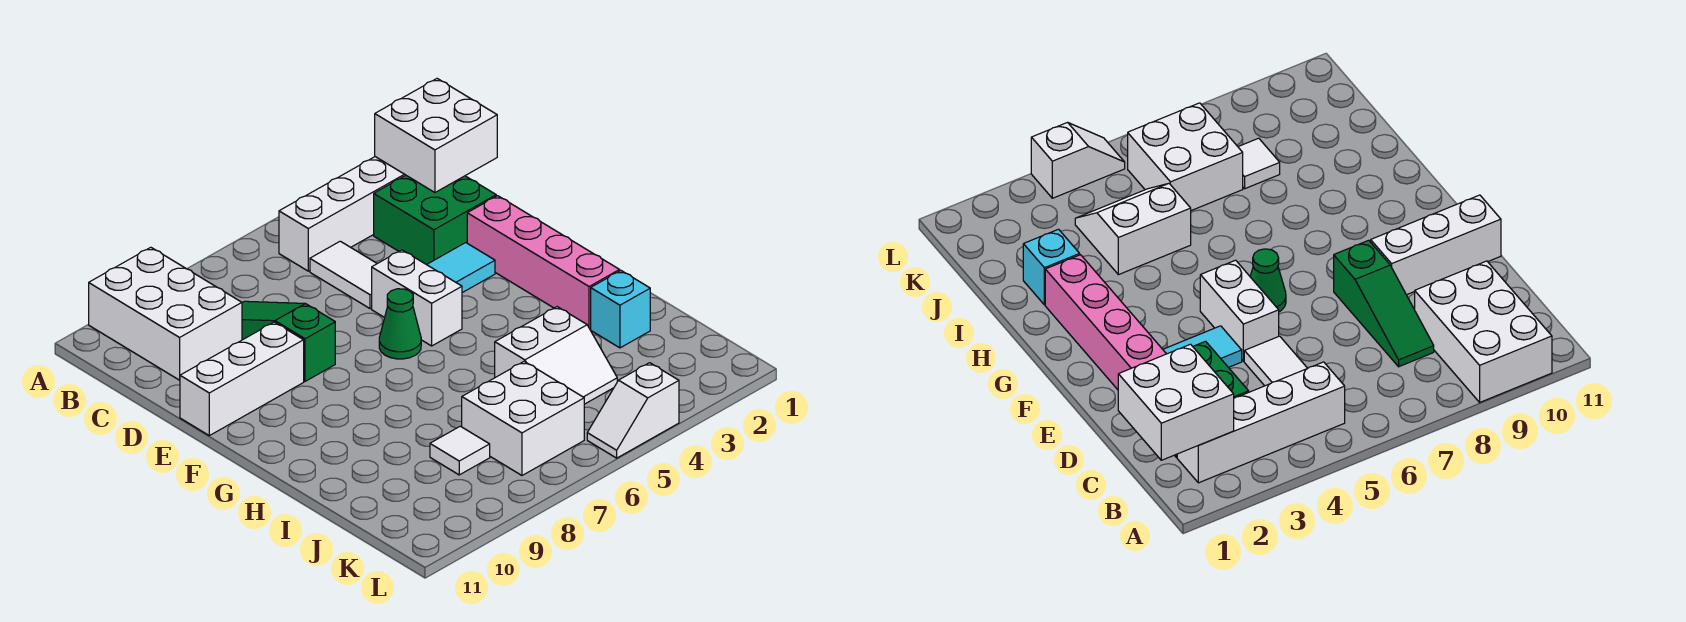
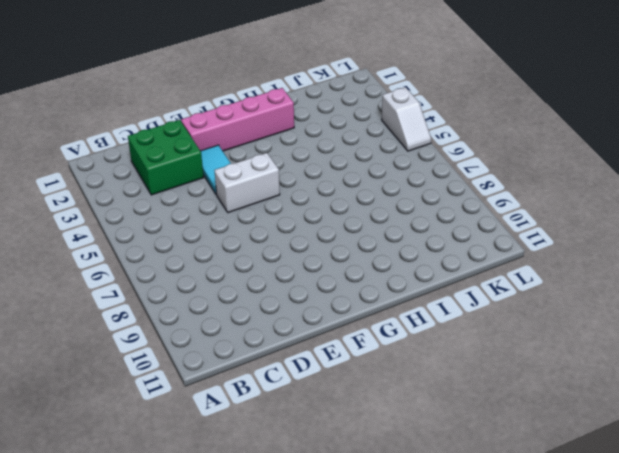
none -> white 2x3 brick [89,247,242,380]
none -> white 1x4 brick [279,157,405,271]
none -> white 1x2 tile [310,241,377,309]

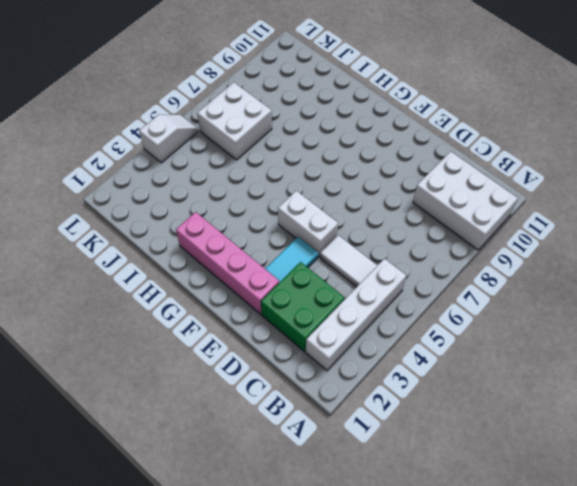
none -> green 1x3 slope [242,301,335,381]
none -> white 1x3 brick [180,322,304,436]
none -> green 1x1 cone [379,289,421,359]

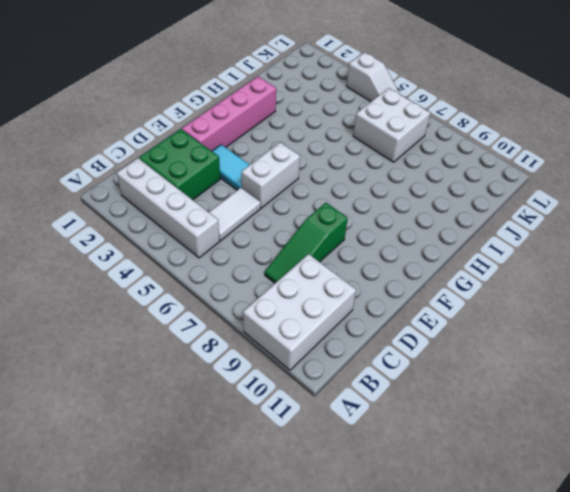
none -> white 1x3 brick [180,322,304,436]
none -> green 1x1 cone [379,289,421,359]
none -> cyan 1x1 brick [591,271,650,348]

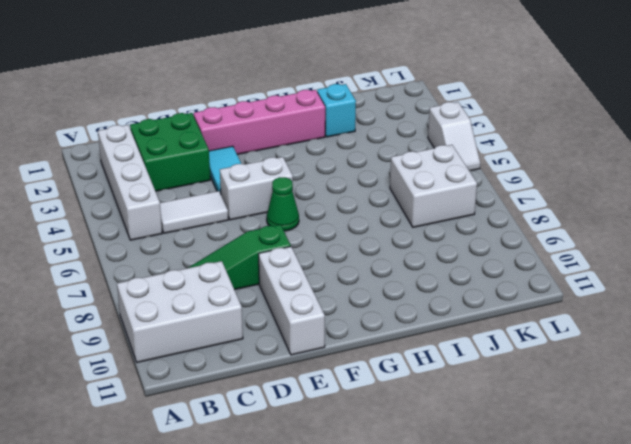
none -> white 2x2 slope [495,307,617,404]
none -> white 1x1 tile [430,426,490,475]
none -> white 2x2 brick [375,79,497,192]

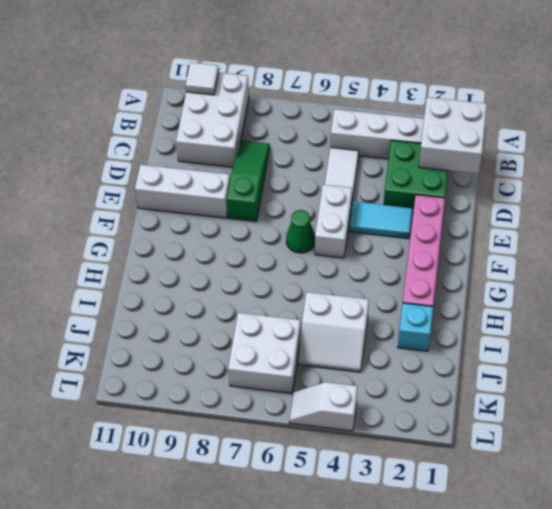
white 1x1 tile [185,62,219,95] -> white 1x1 tile moved to [430,426,490,475]

